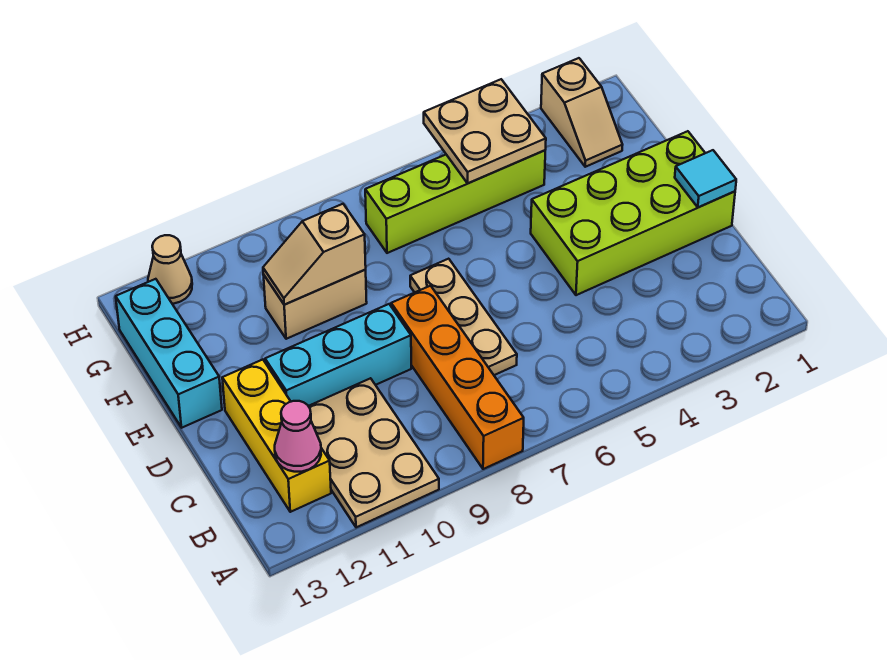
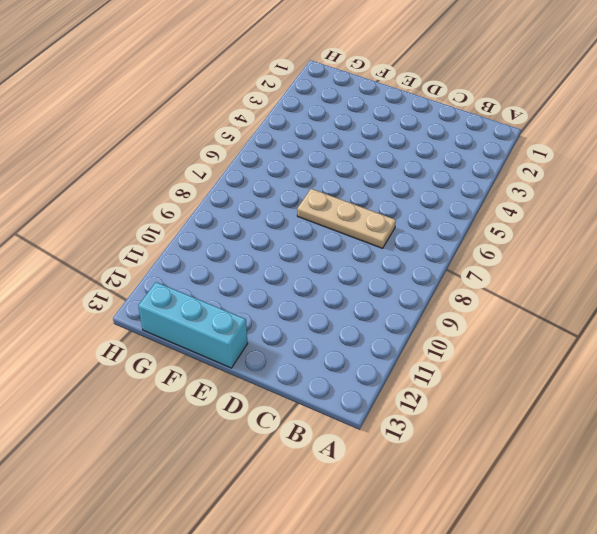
none -> orange 1x4 brick [391,286,524,469]
none -> tan 2x3 plate [309,378,439,527]
none -> yellow 1x3 brick [222,360,331,512]

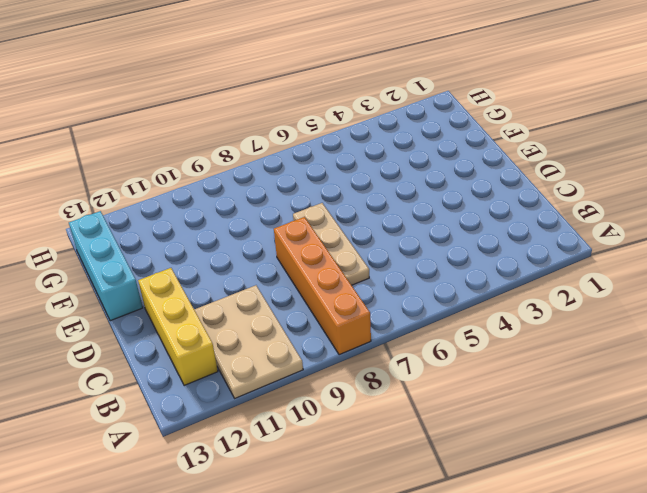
none -> lime 2x4 brick [531,131,735,295]
none -> cyan 1x3 brick [265,304,411,406]
none -> tan 1x2 brick [263,269,367,339]

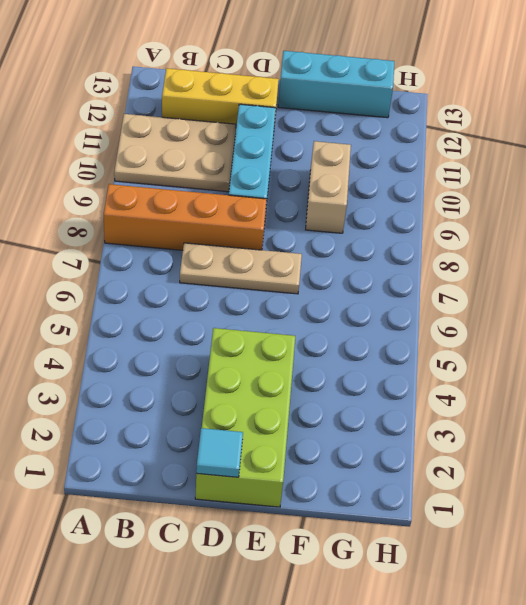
none -> tan 1x2 slope [541,58,622,167]
none -> lime 1x4 brick [365,150,545,253]
none -> tan 1x1 cone [148,235,192,304]

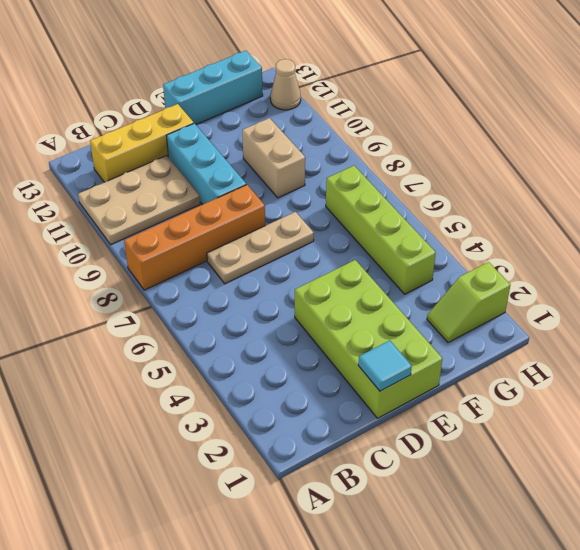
lime 1x2 slope [427,262,510,343] -> tan 1x2 slope [541,58,622,167]
none -> pink 1x1 cone [275,401,321,472]
none -> tan 1x2 slope [263,204,366,305]
none -> tan 2x2 plate [424,79,546,183]

